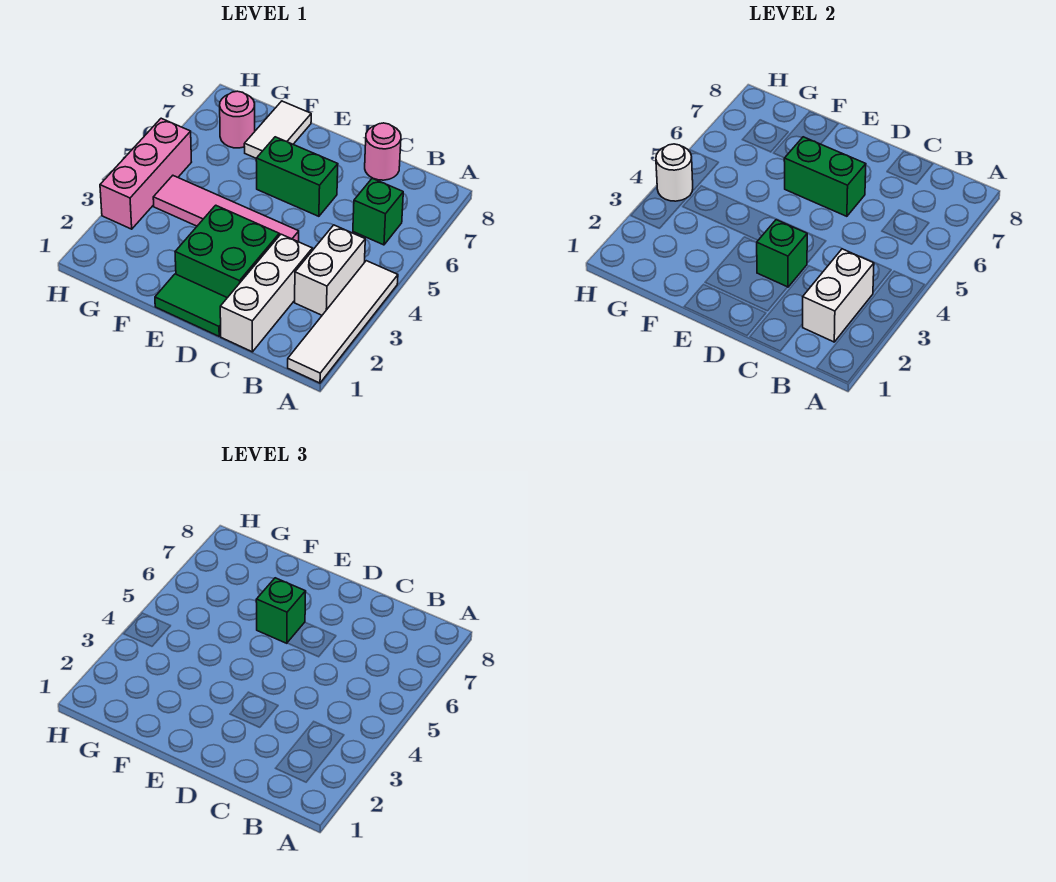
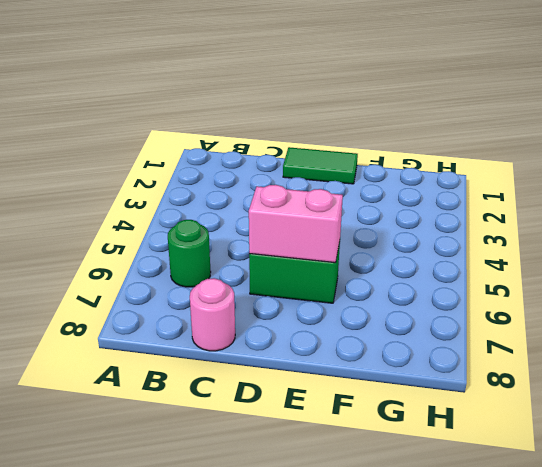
green 1x1 round brick [168,220,211,287] -> green 1x1 brick [353,178,403,245]
pink 1x2 brick [249,185,343,263] -> green 1x2 brick [784,137,866,216]
none -> white 1x4 tile [288,261,398,383]
none -> white 1x2 brick [295,225,365,315]
none -> white 1x3 brick [220,234,312,352]

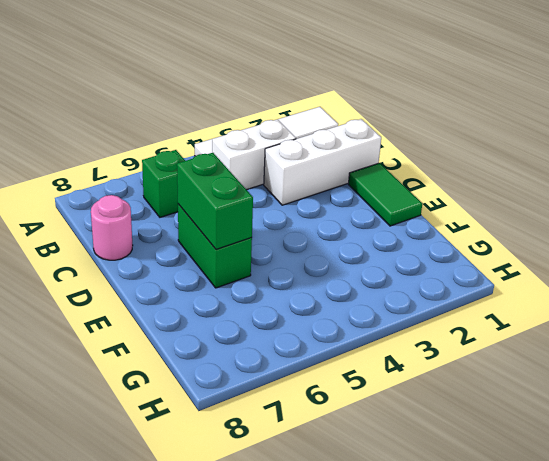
none -> green 2x2 brick [175,205,279,298]
none -> pink 1x4 tile [153,176,299,241]
none -> white 1x2 tile [244,101,311,158]

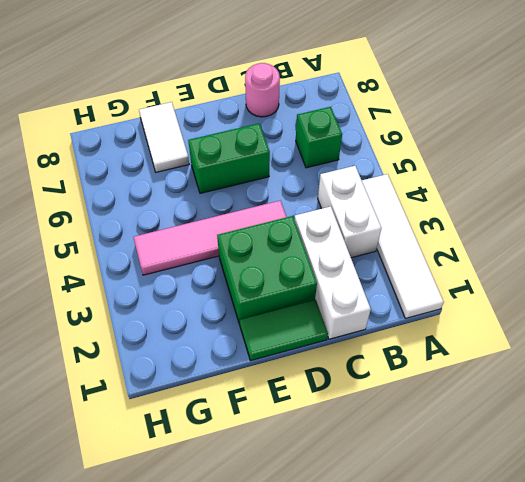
none -> pink 1x1 round brick [220,91,255,148]
none -> pink 1x3 brick [100,118,191,229]
none -> white 1x2 brick [803,249,874,342]

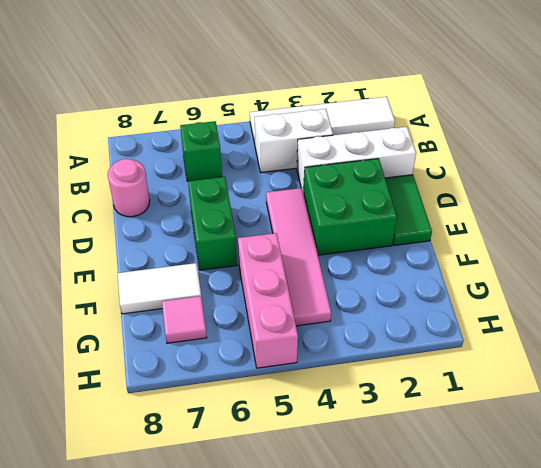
pink 1x3 brick [238,233,298,368] -> pink 1x3 brick turned to [100,118,191,229]
pink 1x1 tile [162,296,207,343] -> pink 1x1 round brick [220,91,255,148]
none -> white 1x2 brick [803,249,874,342]
none -> green 1x1 brick [757,220,807,287]
none -> green 1x2 brick [784,137,866,216]

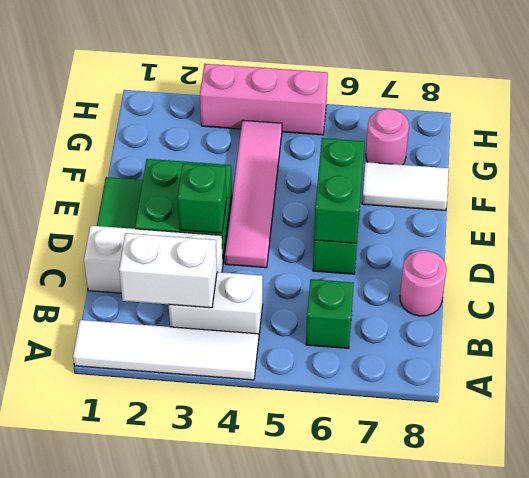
none -> white 1x1 round brick [656,144,693,201]
none -> green 1x1 brick [256,578,306,643]

